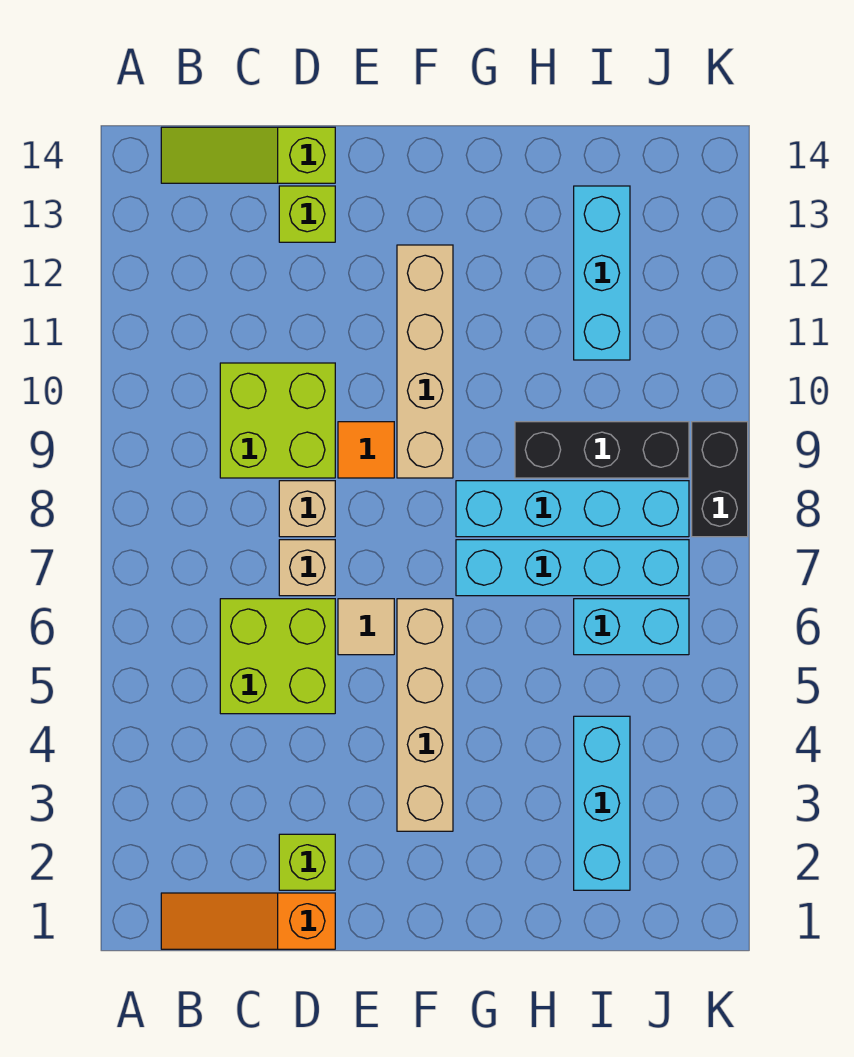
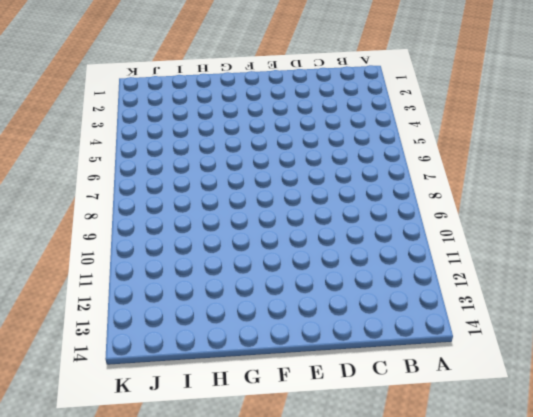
none -> orange 1x3 slope [161,893,335,949]
none -> lime 1x3 slope [161,127,335,183]
none -> lime 2x2 brick [220,599,335,714]

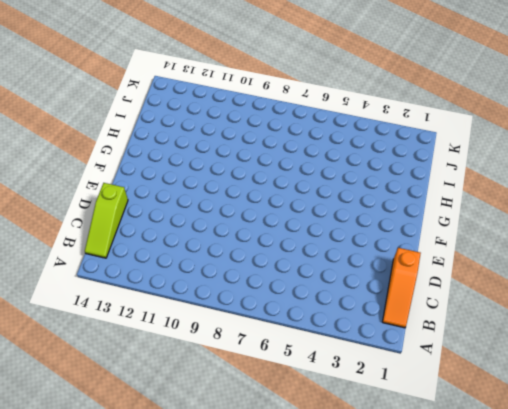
none -> lime 2x2 brick [220,599,335,714]
none -> lime 2x2 brick [220,363,335,478]
none -> lime 1x1 brick [279,834,335,890]

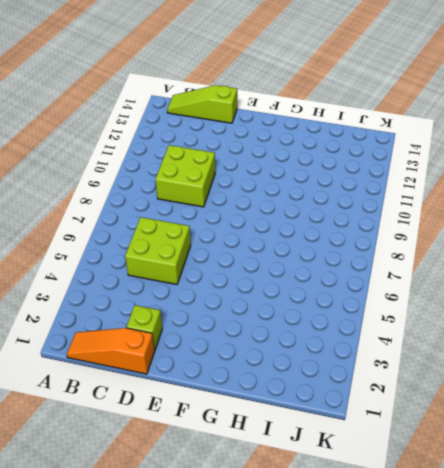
none -> tan 1x1 brick [279,540,335,596]
none -> tan 1x1 brick [279,481,335,537]
none -> lime 1x1 brick [279,186,335,242]

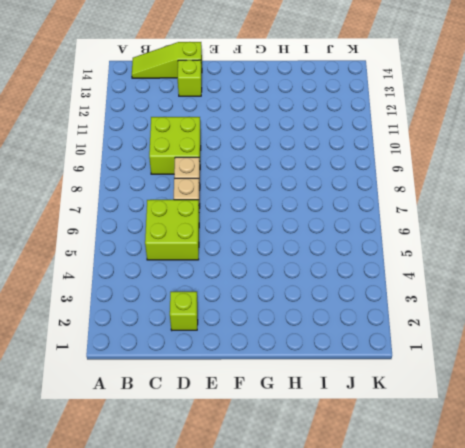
none -> orange 1x3 slope [161,893,335,949]
none -> tan 1x1 tile [338,599,394,655]
none -> orange 1x1 tile [338,422,394,478]

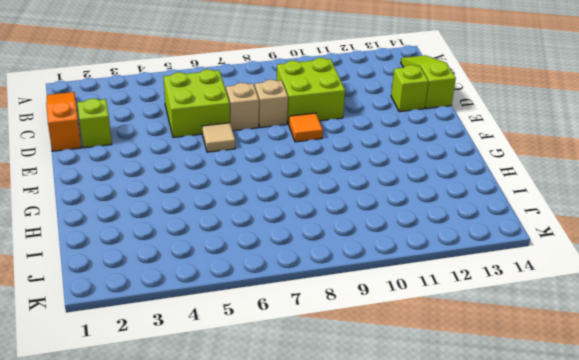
none -> tan 1x4 brick [397,599,453,831]
none -> tan 1x4 brick [397,245,453,478]
none -> cyan 1x4 brick [456,540,689,596]

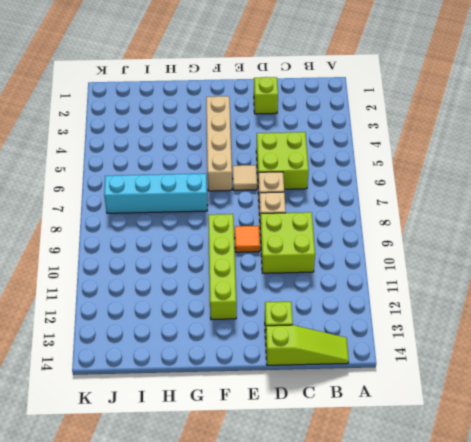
lime 1x4 brick [208,214,236,319] -> tan 1x4 brick [397,245,453,478]
none -> orange 1x3 slope [161,893,335,949]
none -> cyan 1x4 brick [456,481,689,537]
none -> black 1x3 brick [515,422,689,478]

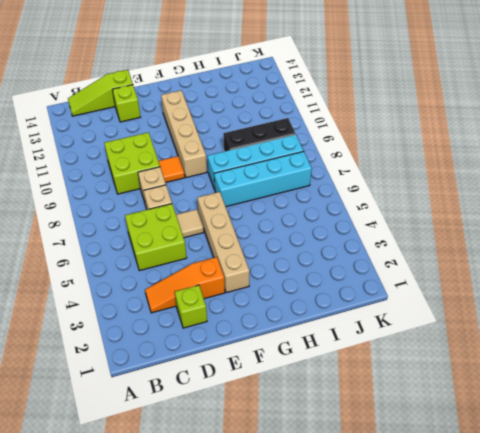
orange 1x3 slope [145,257,225,313] -> orange 1x3 slope moved to [161,893,335,949]
none -> cyan 1x3 brick [574,716,630,890]
none -> cyan 1x2 brick [574,599,689,655]
none -> cyan 1x3 brick [574,186,630,360]

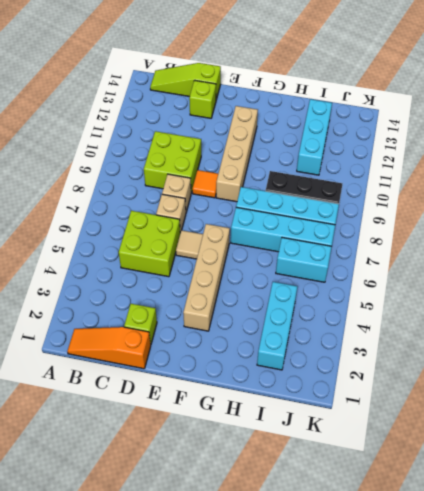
none -> black 1x2 brick [692,422,748,537]

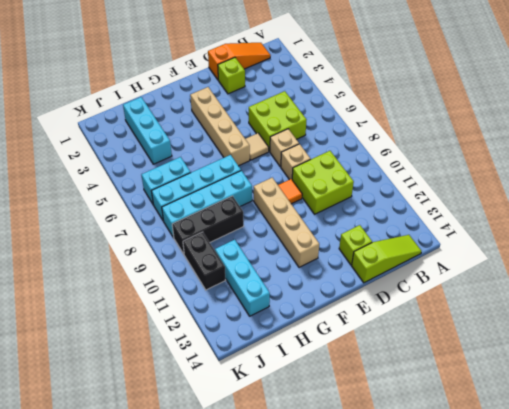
black 1x2 brick [183,232,225,290] -> black 1x2 brick moved to [692,422,748,537]

